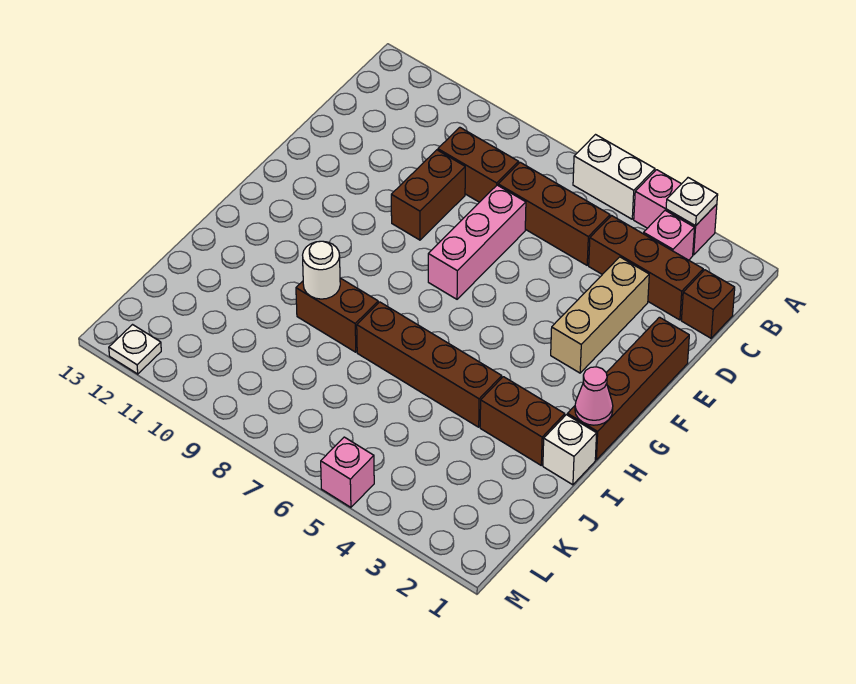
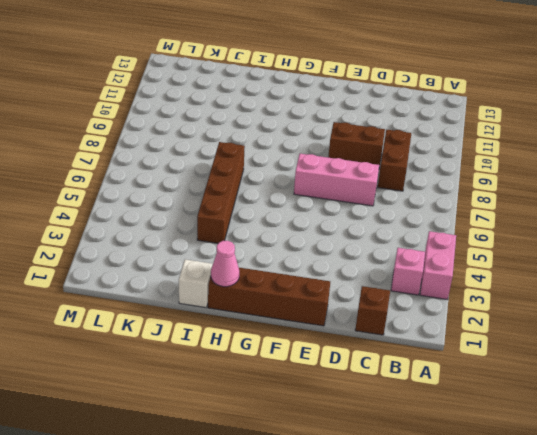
none -> white 1x2 brick [573,135,655,219]
none -> brown 1x3 brick [589,216,703,320]
none -> brown 1x3 brick [498,162,610,265]

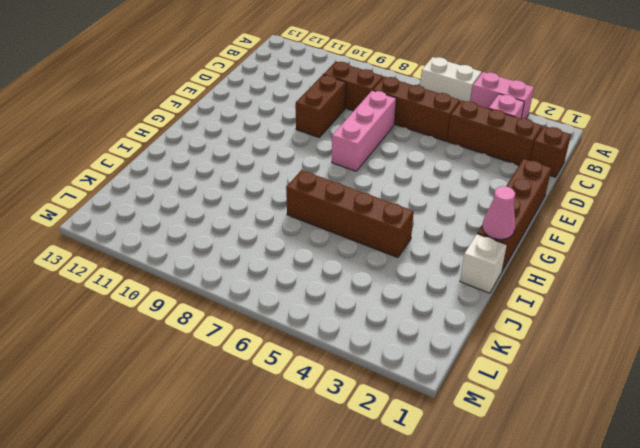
none -> tan 1x3 brick [551,257,649,373]
none -> brown 1x2 brick [480,377,565,465]
none -> brown 1x2 brick [296,278,378,352]

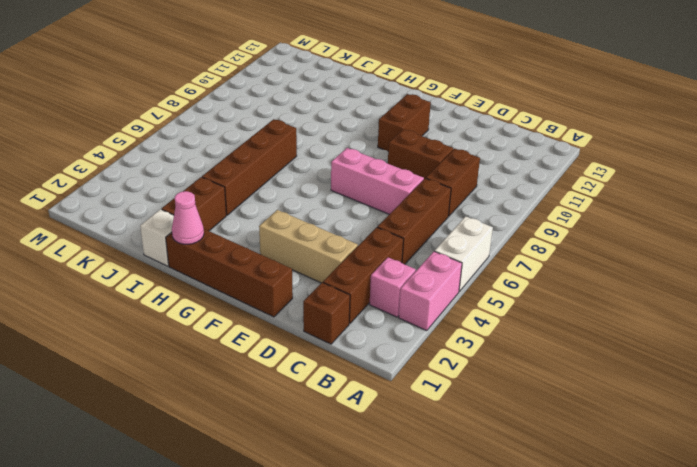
brown 1x2 brick [378,94,431,151] -> brown 1x2 brick moved to [296,278,378,352]
none -> pink 1x1 brick [321,437,374,507]
none -> white 1x1 plate [109,325,161,374]
none -> white 1x1 plate [666,178,718,226]

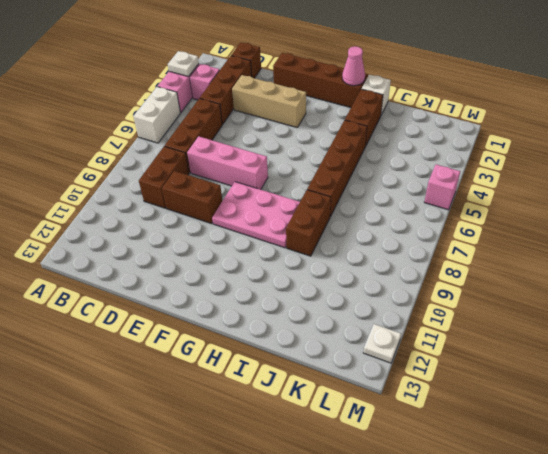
pink 2x3 plate [212,182,300,248] -> none
none -> white 1x1 round brick [303,241,340,299]

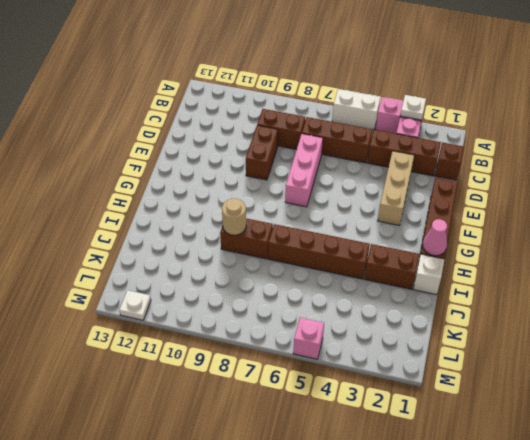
tan 1x1 round brick [222,199,246,235] -> white 1x1 round brick [303,241,340,299]

